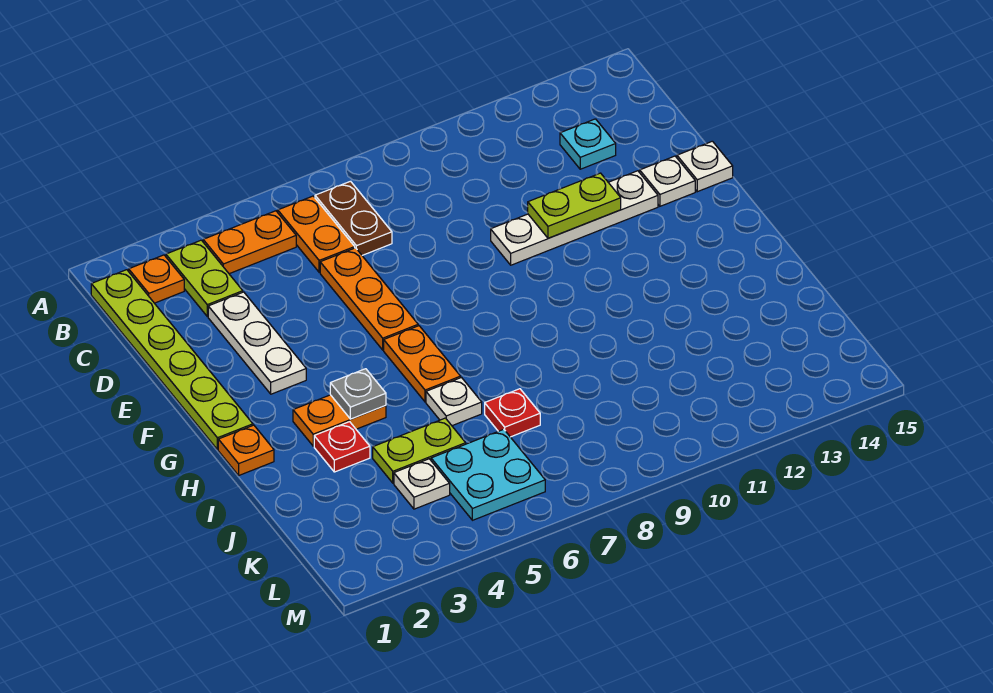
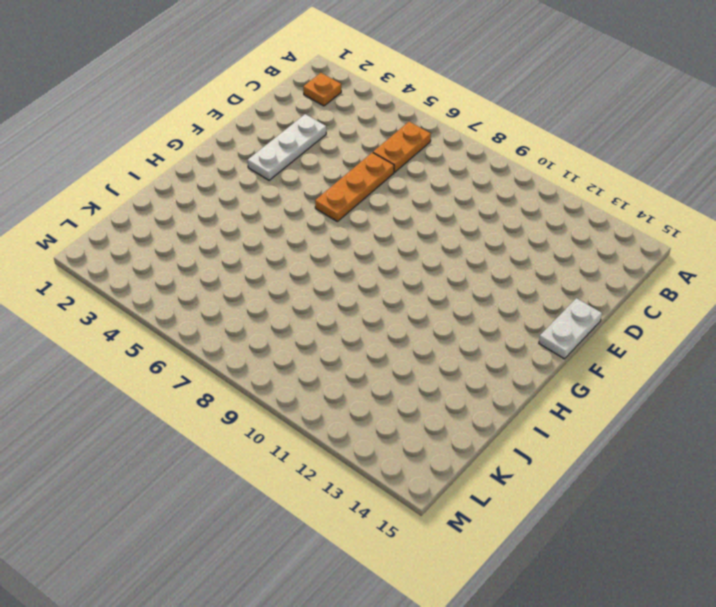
white 1x2 plate [539,298,602,359] -> white 1x1 plate [677,141,733,192]
none -> lime 1x6 plate [91,270,253,450]
none -> lime 1x2 plate [166,240,243,316]
none -> orange 1x2 plate [203,211,296,274]

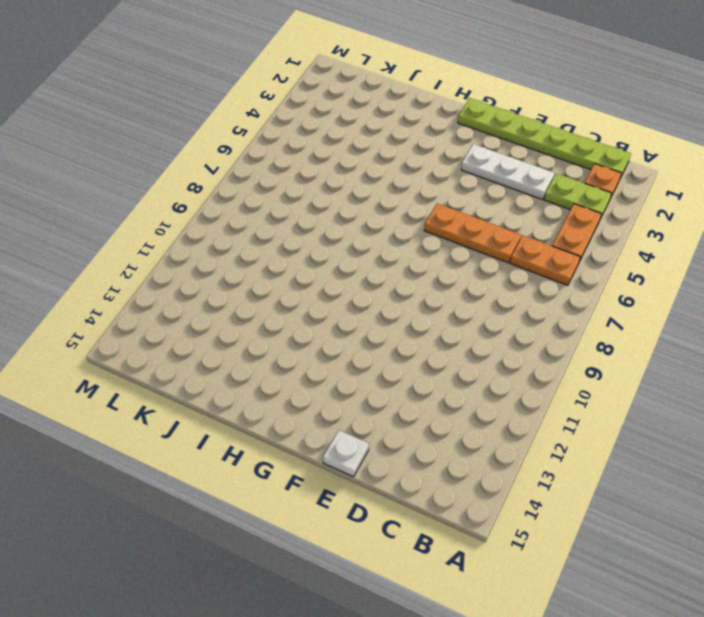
none -> brown 1x2 plate [315,181,392,255]
none -> cyan 1x1 plate [560,119,616,169]
none -> white 1x4 plate [491,171,658,265]

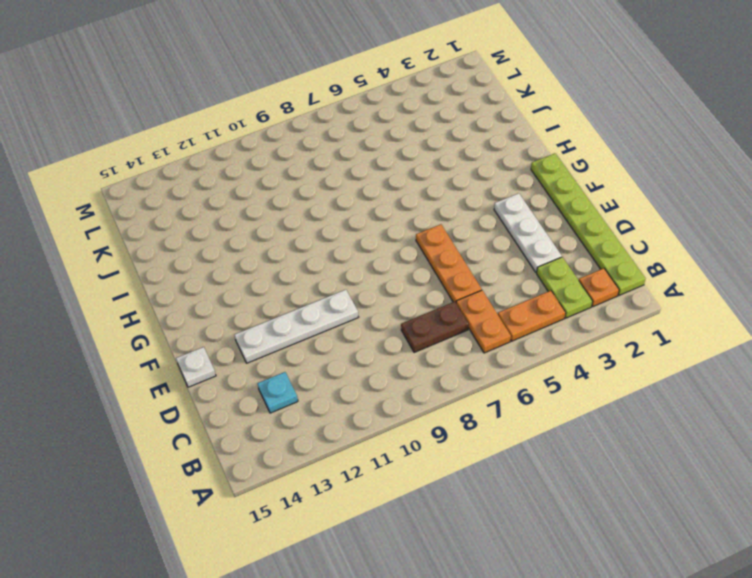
brown 1x2 plate [401,302,469,353] -> brown 1x2 plate turned to [315,181,392,255]
none -> white 1x1 plate [640,156,695,206]
none -> orange 1x2 plate [384,326,461,402]
none -> orange 1x1 plate [218,425,274,475]

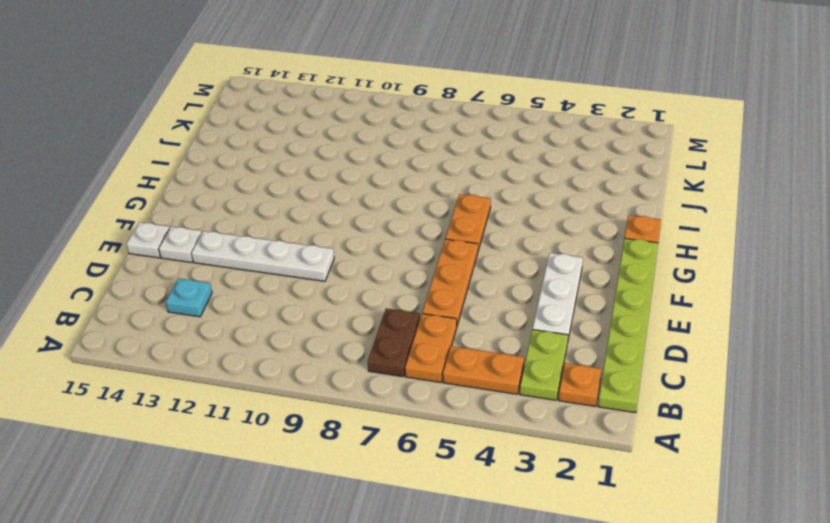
none -> orange 1x2 plate [293,395,386,446]
none -> red 1x1 plate [314,422,370,472]
none -> white 1x1 plate [426,378,482,426]

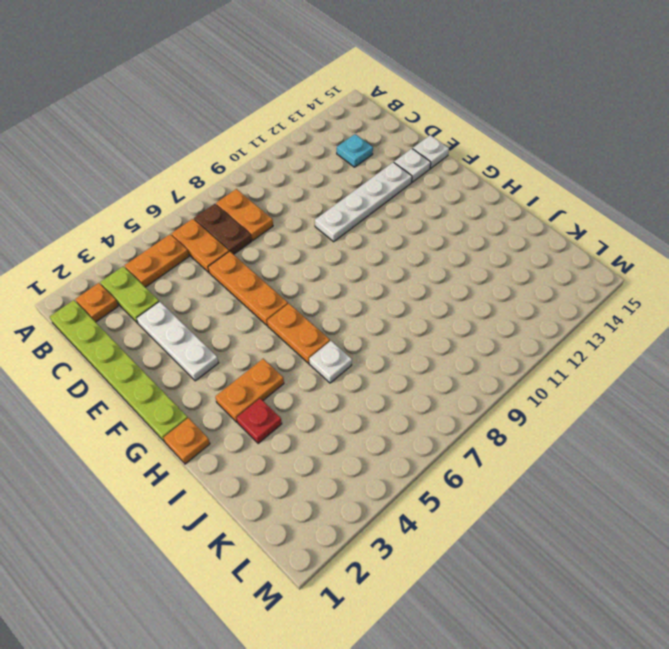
orange 1x2 plate [216,189,273,240] -> none
none -> lime 1x2 plate [373,418,466,483]
none -> red 1x1 plate [485,389,540,437]
none -> white 1x1 plate [394,459,450,509]

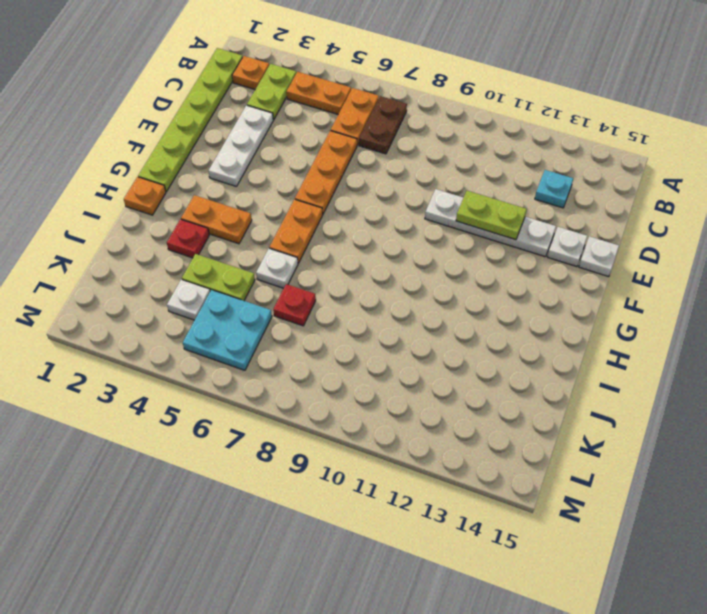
none -> grey 1x1 plate [330,369,386,419]

